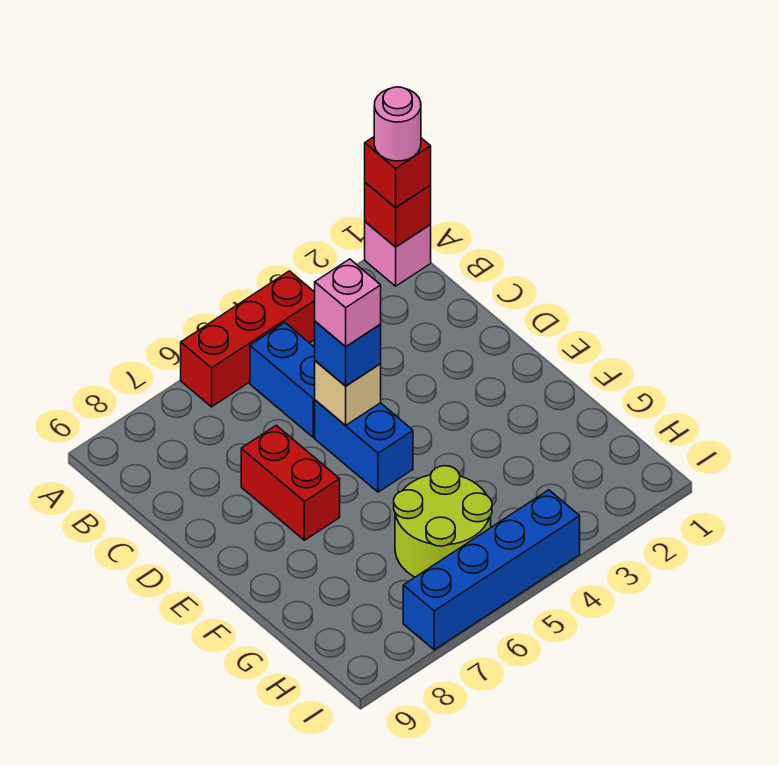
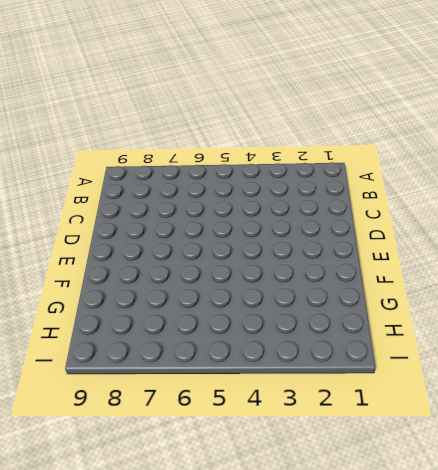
none -> pink 1x1 brick [365,222,431,286]
none -> red 1x3 brick [181,271,315,407]
none -> blue 1x2 brick [250,323,315,437]

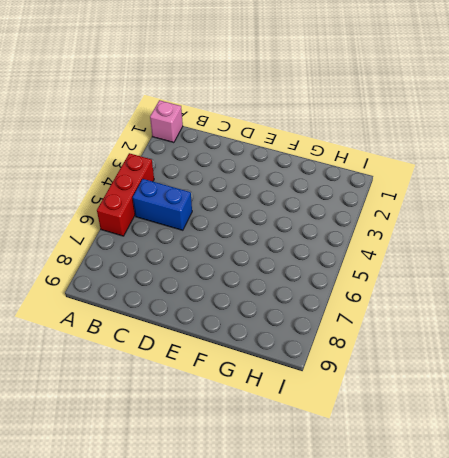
none -> blue 1x2 brick [315,400,413,492]
none -> red 1x2 brick [241,425,340,540]
none -> lime 2x2 round brick [394,466,492,577]

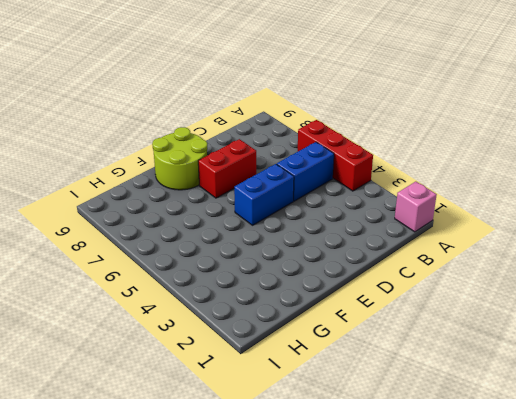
lime 2x2 round brick [152,127,207,190] -> lime 2x2 round brick moved to [394,466,492,577]
none -> blue 1x4 brick [403,490,580,650]
none -> red 1x1 brick [365,182,431,247]
none -> tan 1x1 brick [315,361,381,425]

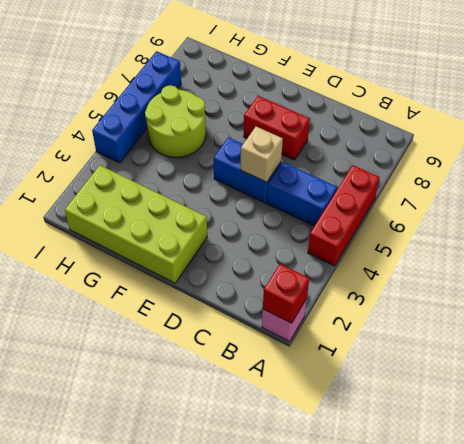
lime 2x4 brick [65,165,207,283] -> none
none -> red 1x1 brick [365,137,431,208]
none -> blue 1x1 brick [315,321,381,386]
none -> pink 1x1 round brick [374,87,421,161]

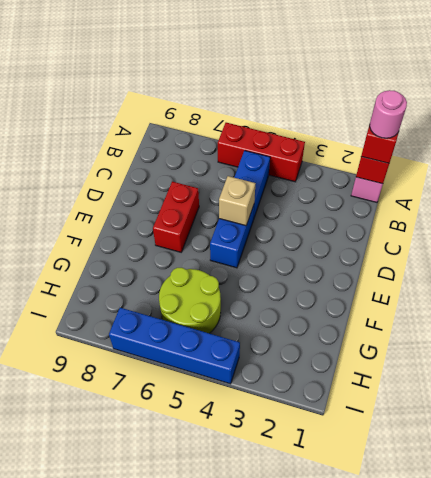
none -> blue 1x1 brick [315,321,381,386]
none -> pink 1x1 brick [315,259,381,346]

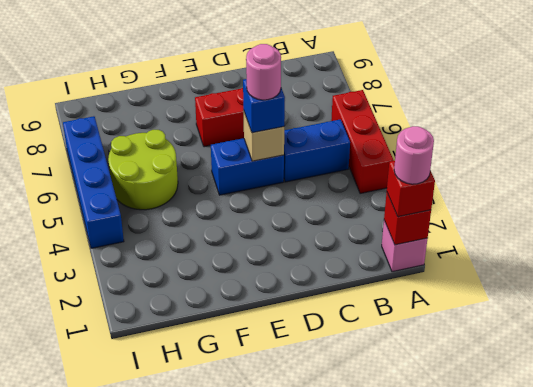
pink 1x1 round brick [246,44,281,100] -> pink 1x1 brick [315,259,381,346]

